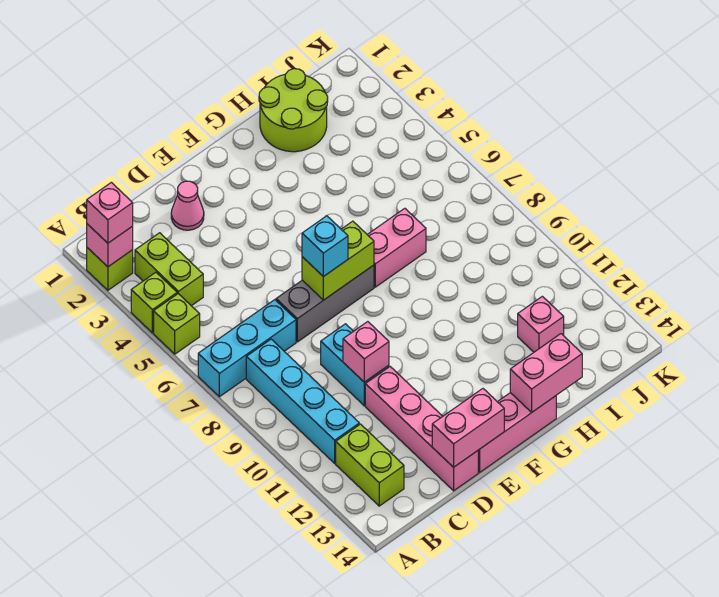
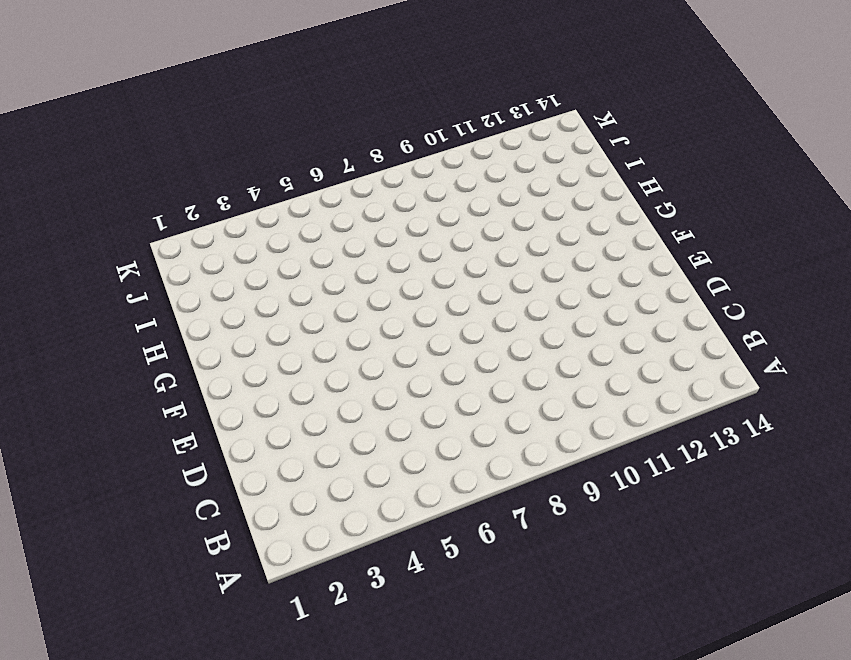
none -> lime 1x1 brick [87,248,133,290]
none -> lime 1x1 brick [131,272,177,333]
none -> lime 1x1 brick [154,294,200,354]

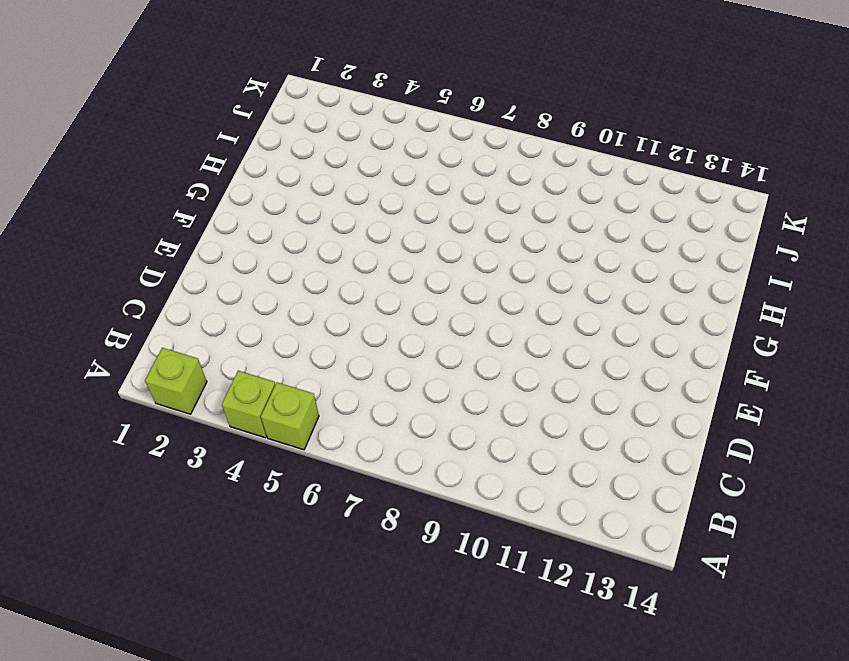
none -> cyan 1x3 brick [198,300,296,397]
none -> lime 1x2 brick [135,233,203,306]
none -> cyan 1x4 brick [246,339,359,463]

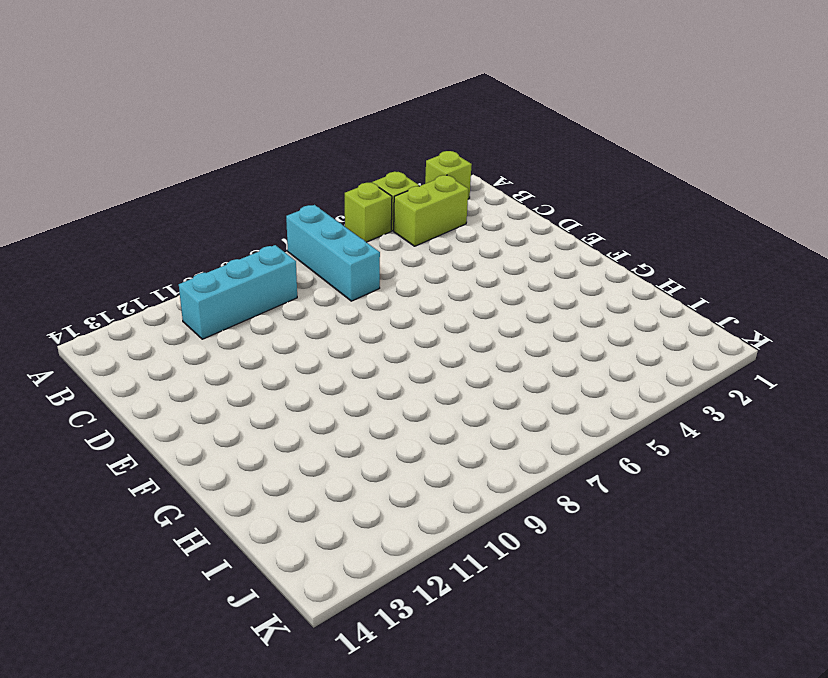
cyan 1x3 brick [179,245,297,339] -> cyan 1x4 brick [246,339,359,463]
none -> lime 1x2 brick [336,424,404,506]
none -> pink 1x1 cone [171,181,204,230]
none -> grey 1x3 brick [276,265,374,342]

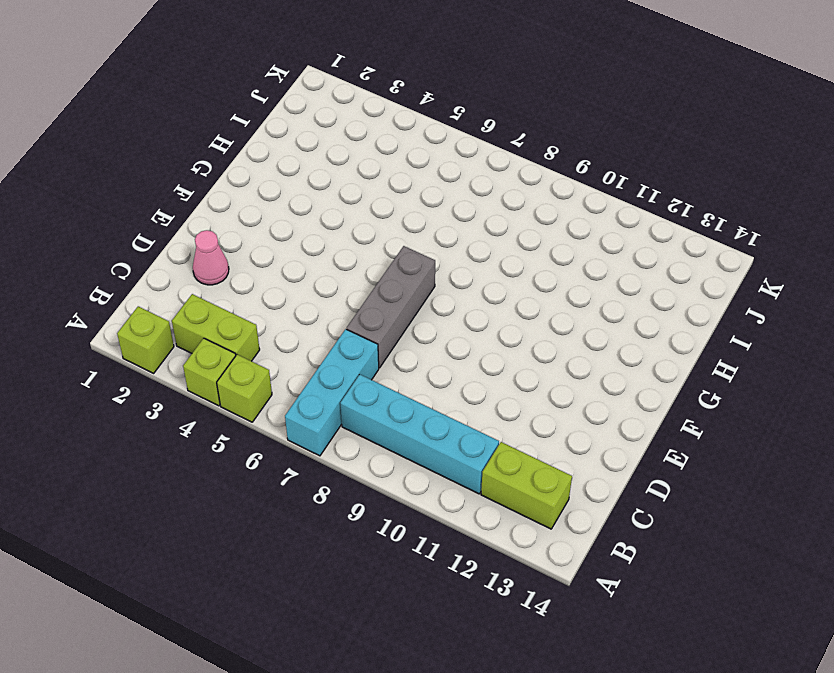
none -> cyan 1x2 brick [321,324,389,406]
none -> pink 1x4 brick [365,367,478,491]
none -> pink 1x3 brick [478,393,556,472]

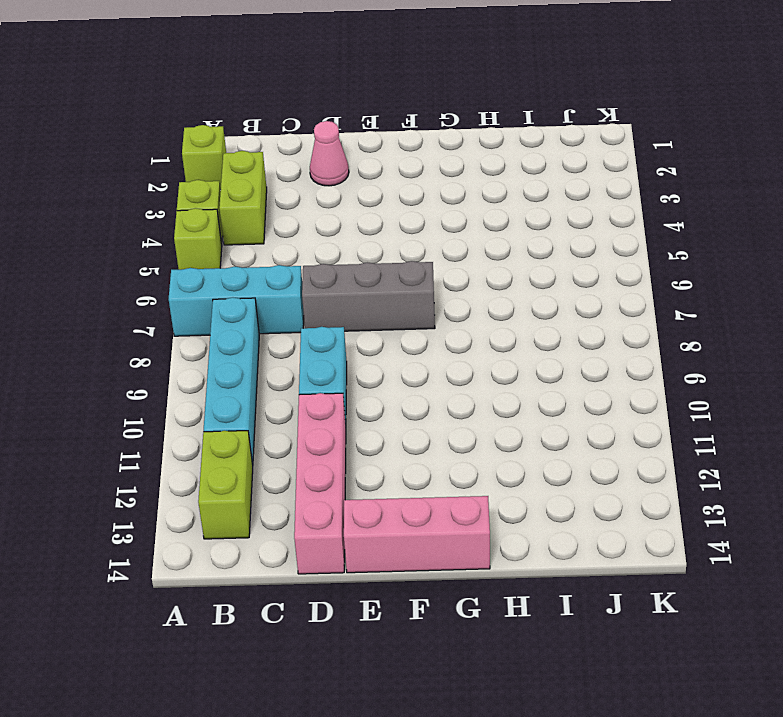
none -> pink 1x2 brick [367,208,426,287]
none -> lime 2x2 round brick [259,69,328,152]
none -> pink 1x1 brick [518,296,564,352]

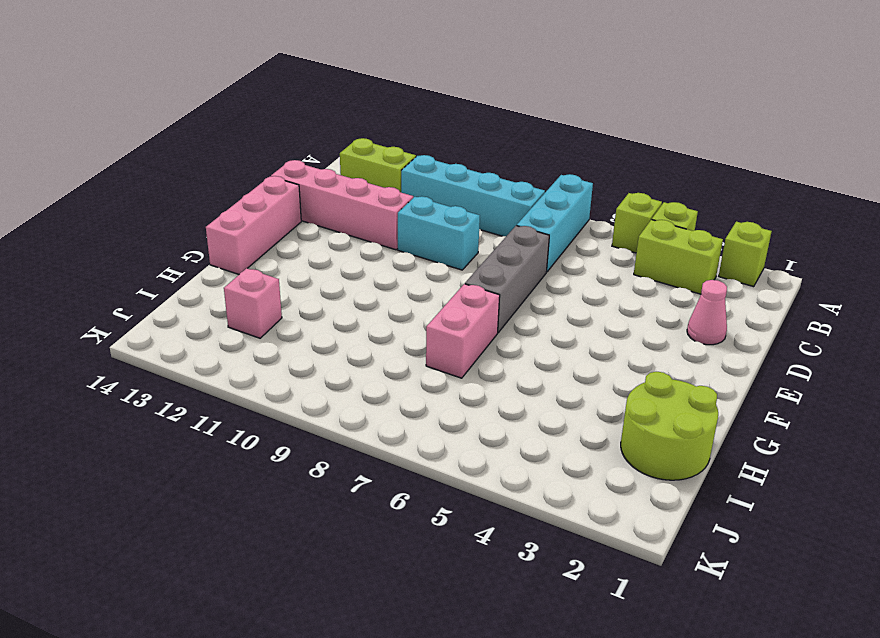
none -> pink 1x1 brick [87,224,133,267]
none -> pink 1x1 brick [343,322,389,382]
none -> pink 1x2 brick [432,389,504,467]

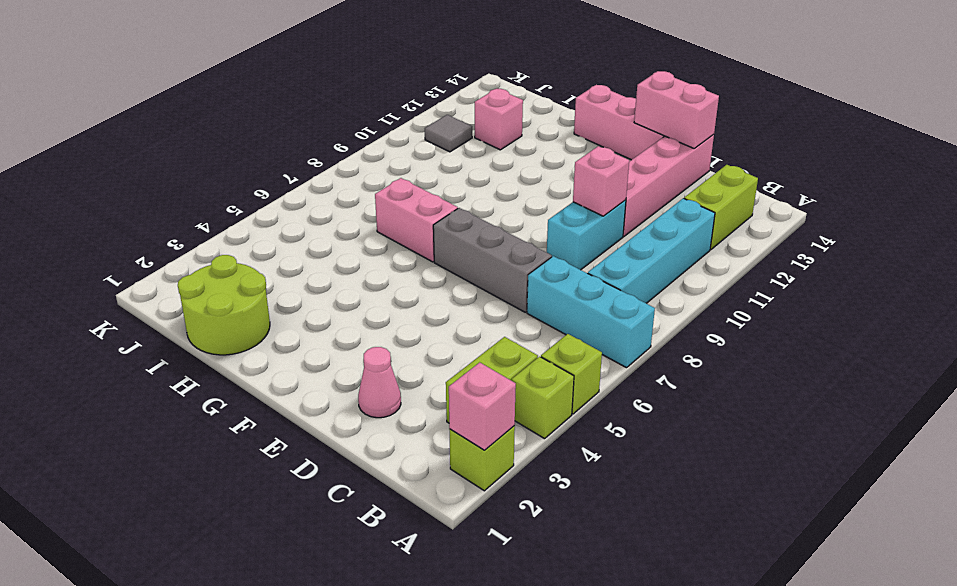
grey 1x1 tile [425,115,472,152] -> none
none -> lime 1x2 brick [302,221,374,300]
none -> pink 1x2 brick [510,334,582,412]
none -> pink 1x1 brick [87,182,133,243]

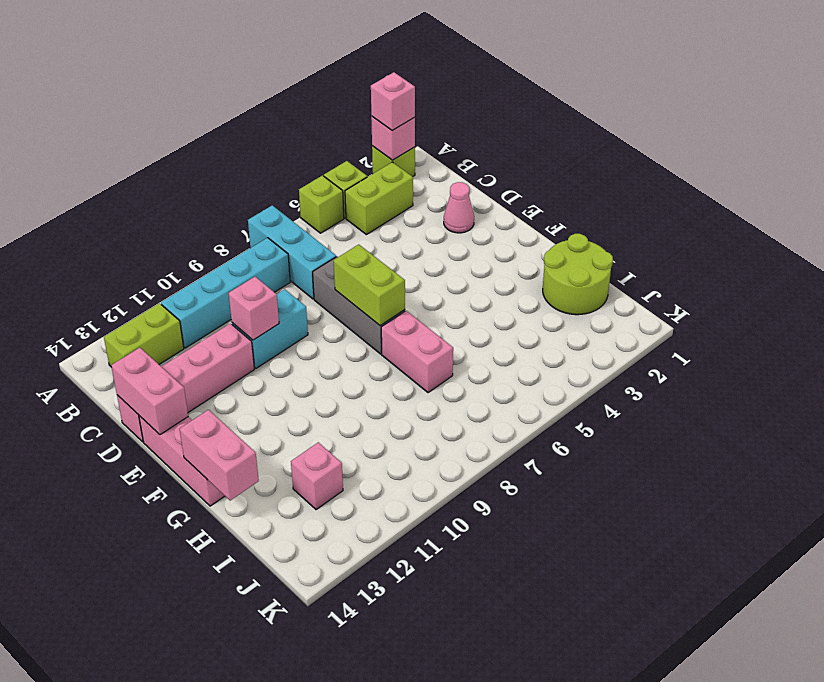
none -> cyan 1x1 brick [302,216,348,277]

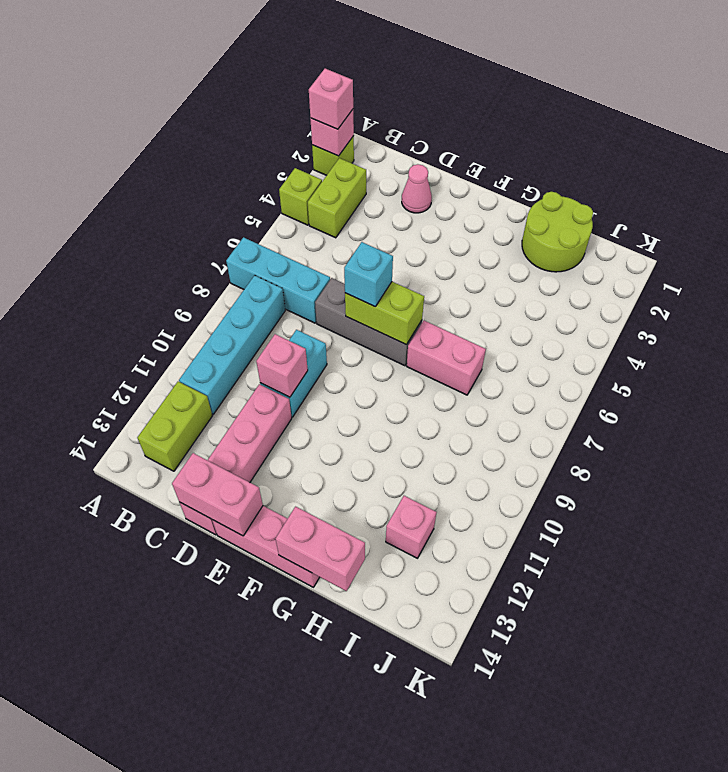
none -> lime 1x1 brick [154,294,200,354]

